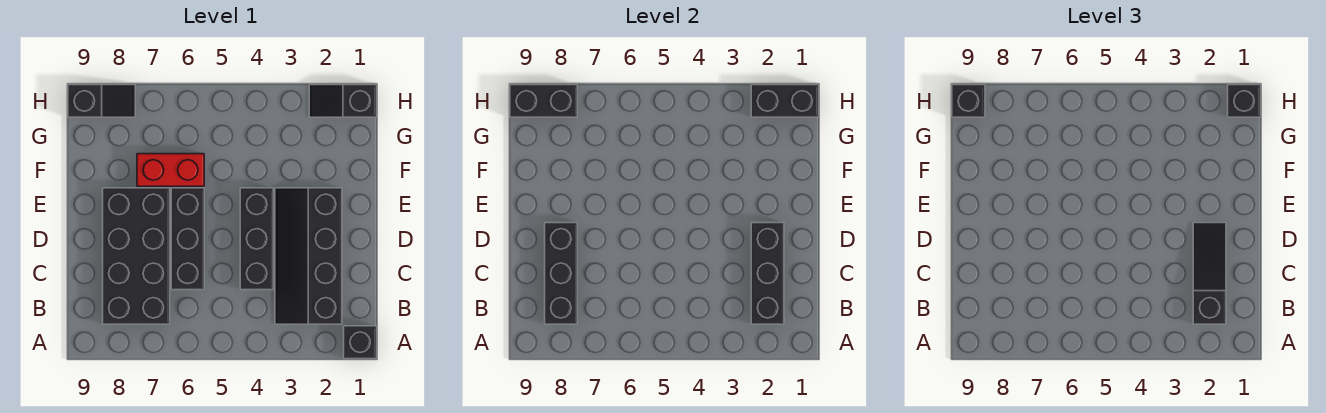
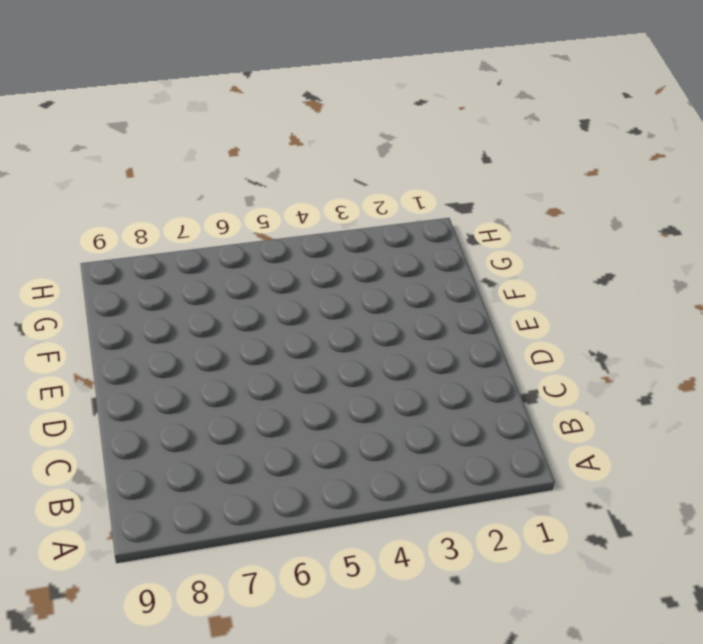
none -> black 1x1 brick [344,326,377,359]
none -> black 2x4 slope [275,188,342,324]
none -> black 2x4 brick [103,188,170,324]

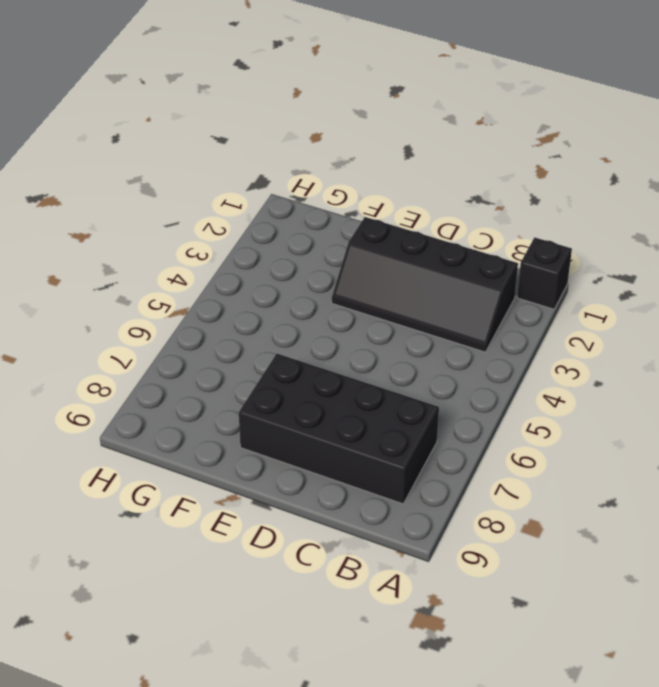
none -> black 1x3 brick [240,188,273,290]
none -> black 1x3 brick [171,188,204,290]
none -> red 1x2 brick [137,154,204,186]

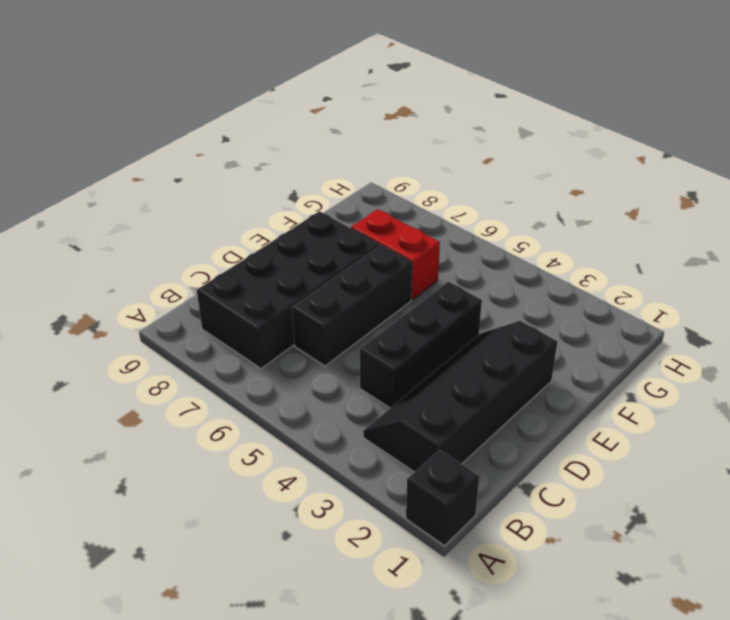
none -> black 1x2 slope [309,85,377,117]
none -> black 1x2 slope [68,85,135,117]
none -> black 1x3 brick [751,223,784,324]

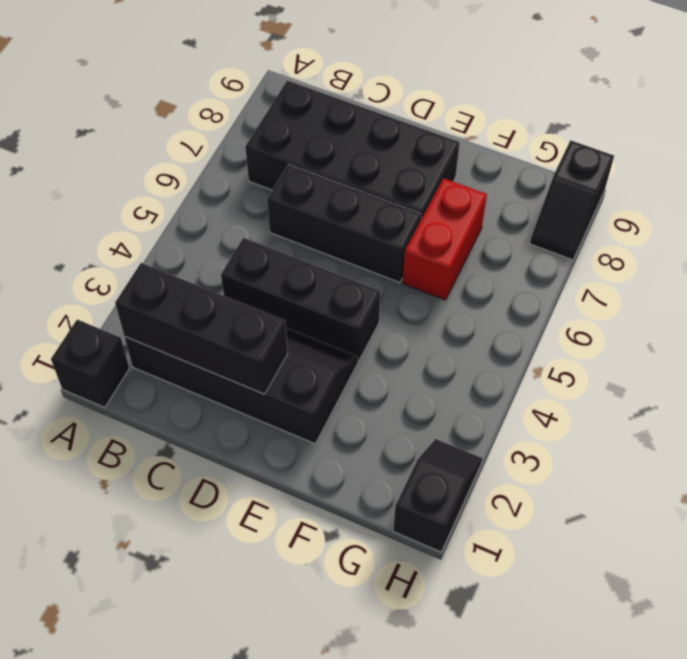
none -> black 1x3 brick [545,223,577,324]
none -> black 1x2 brick [751,85,819,117]
none -> black 1x2 brick [510,85,577,117]

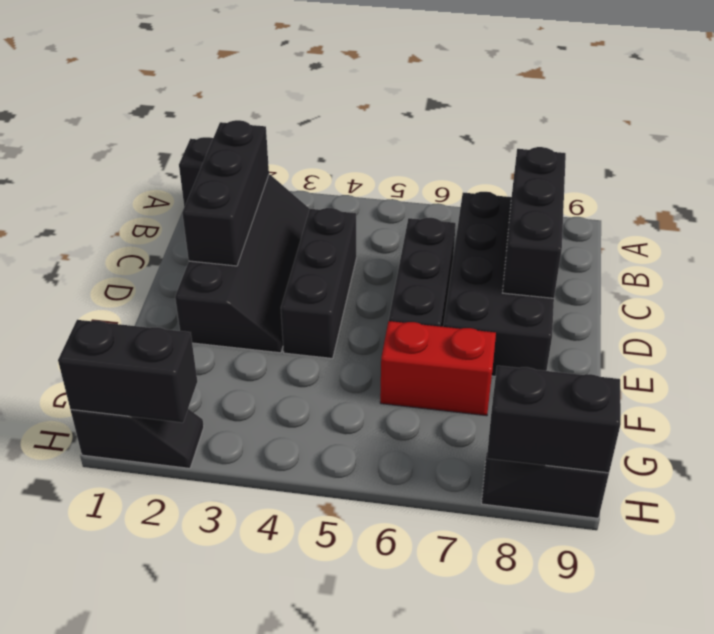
none -> black 1x3 slope [1193,223,1226,324]
none -> black 1x1 brick [1228,85,1261,117]
none -> black 1x1 brick [952,85,985,117]

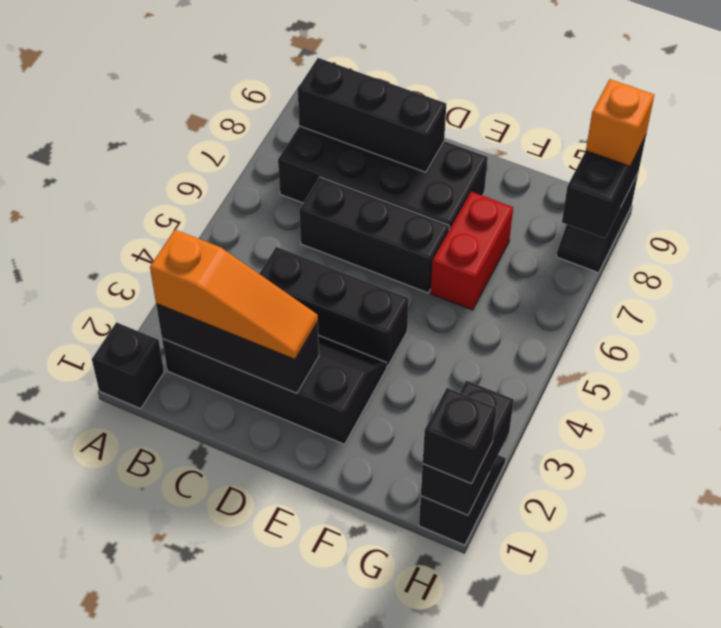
orange 1x3 slope [150,230,318,359] -> black 1x3 slope [1193,223,1226,324]
orange 1x1 brick [586,79,654,166] -> black 1x1 brick [952,85,985,117]

